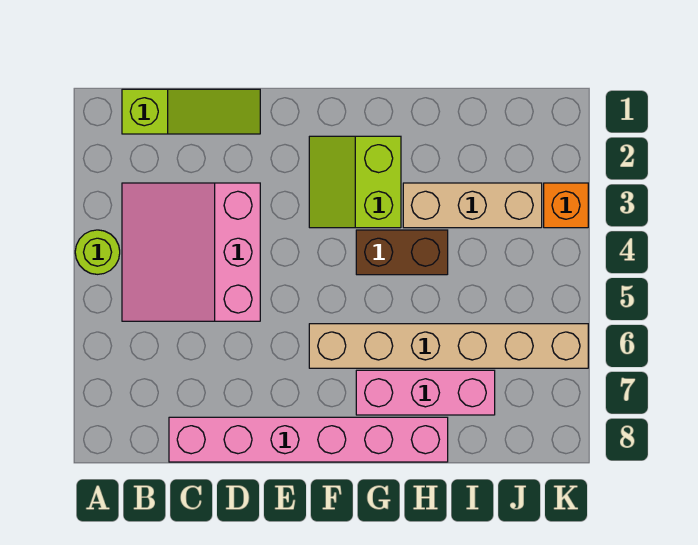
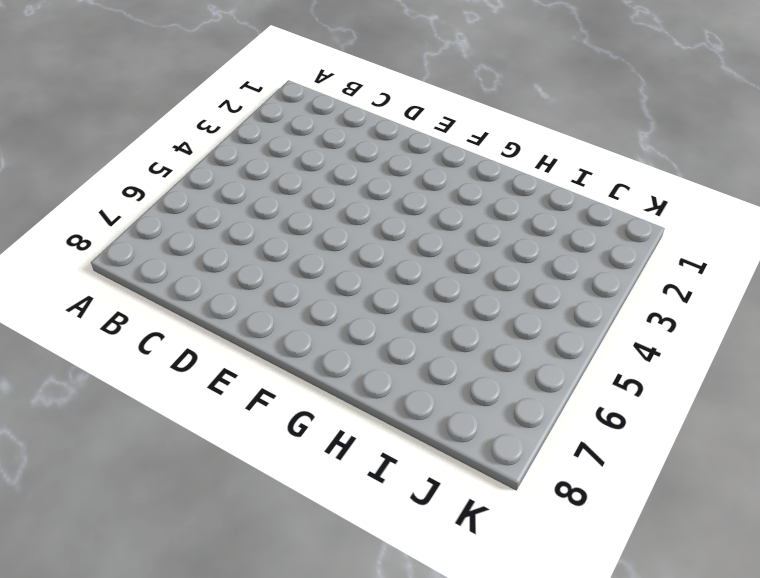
none -> lime 1x1 round brick [75,230,120,274]
none -> lime 1x3 slope [122,89,260,134]

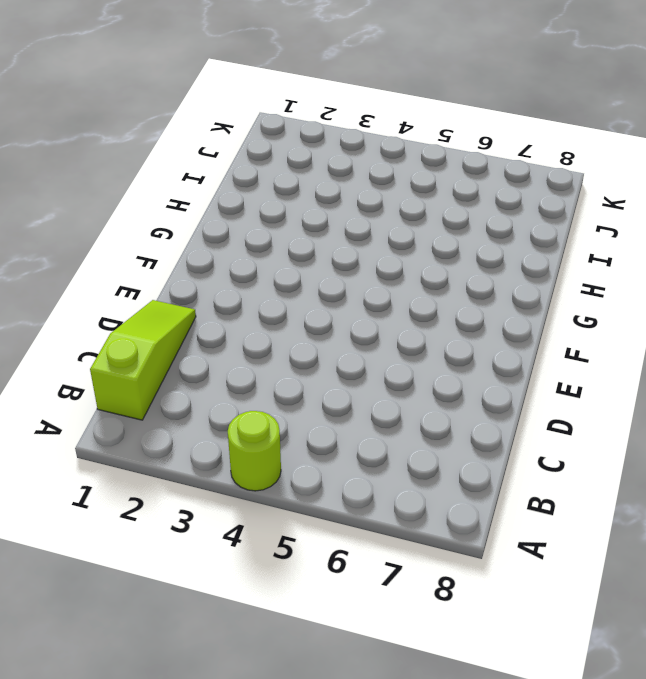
none -> pink 3x3 slope [122,183,260,321]
none -> pink 1x6 brick [169,417,448,462]

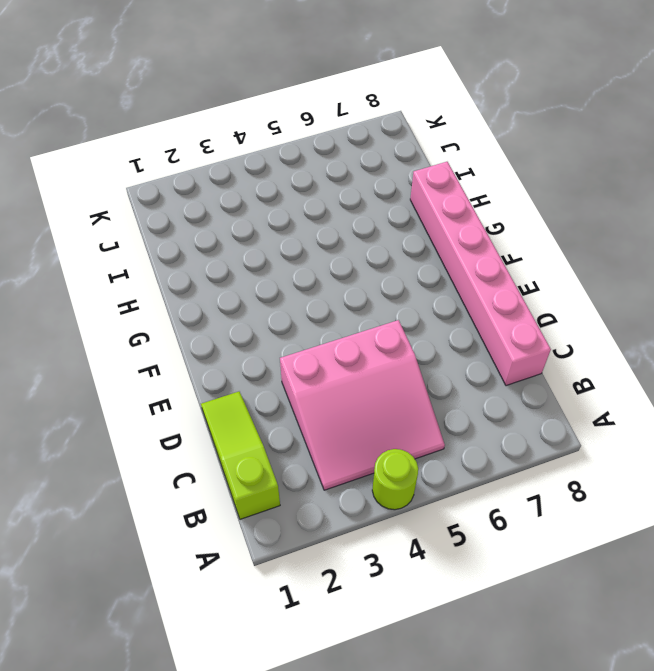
none -> lime 2x2 slope [309,136,401,228]
none -> tan 1x6 brick [309,324,588,368]

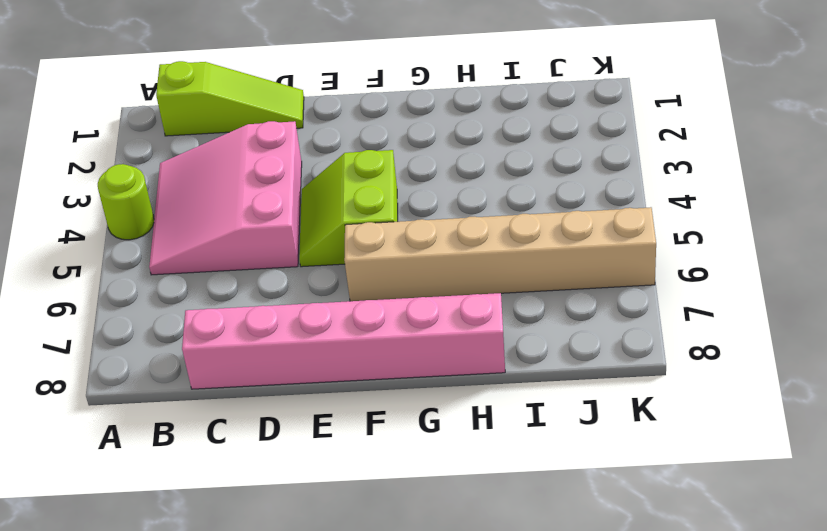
lime 2x2 slope [299,150,398,267] -> lime 2x2 slope moved to [309,136,401,228]
none -> brown 1x2 brick [356,230,448,275]
none -> pink 1x3 brick [356,370,495,415]

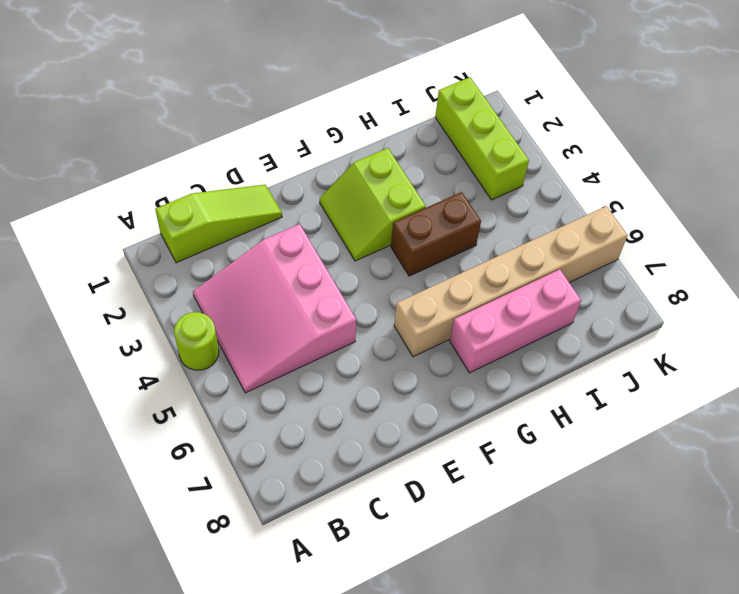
lime 1x3 brick [435,77,529,200] -> tan 1x3 brick [403,183,542,228]
none -> pink 1x6 brick [169,417,448,462]
none -> orange 1x1 brick [544,183,588,228]

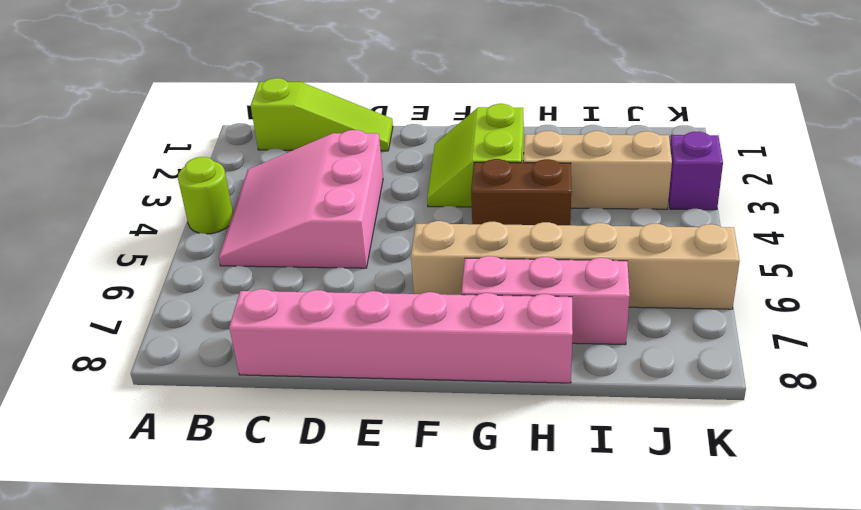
purple 1x1 brick [669,132,723,210] -> orange 1x1 brick [544,183,588,228]

